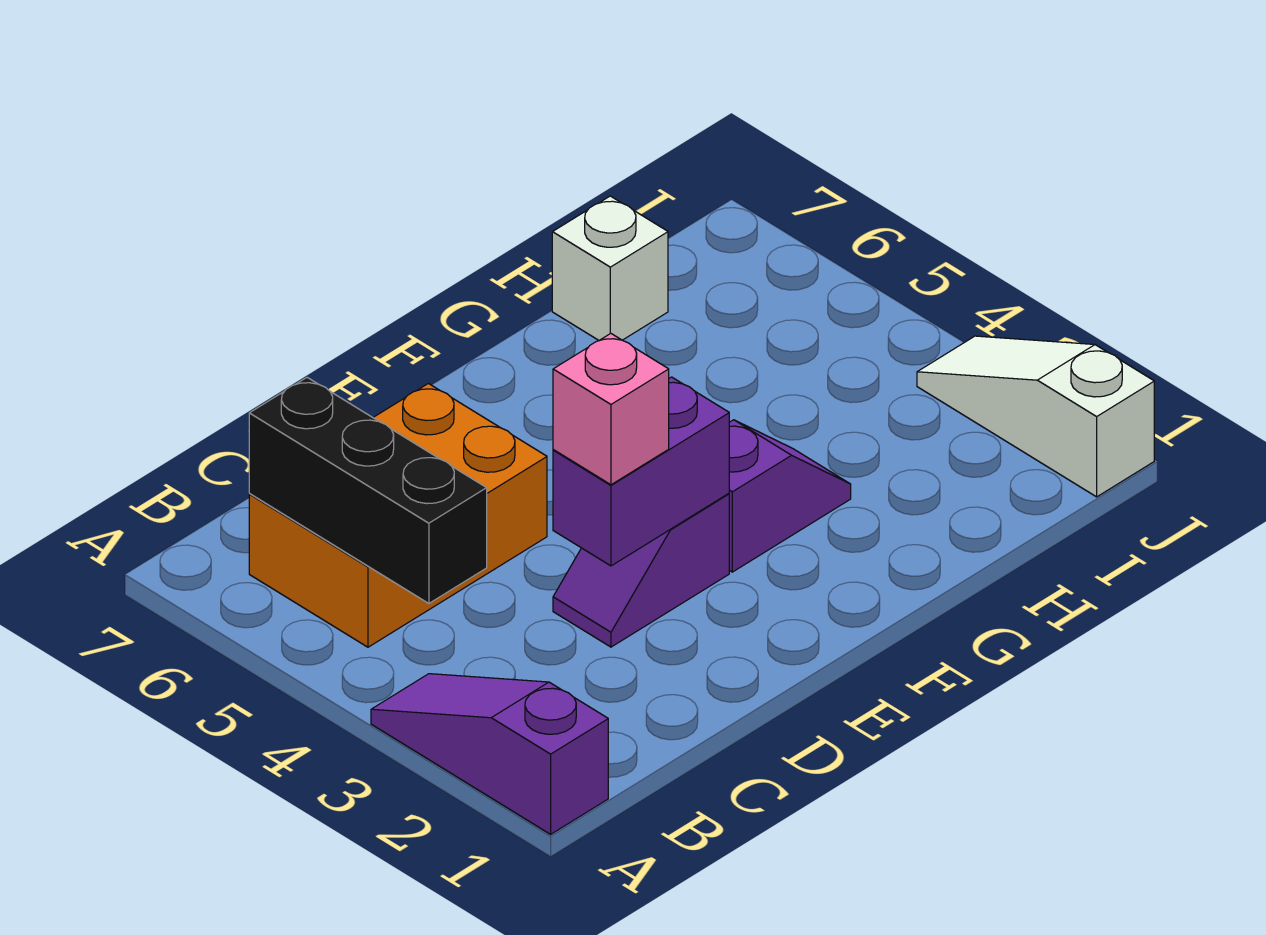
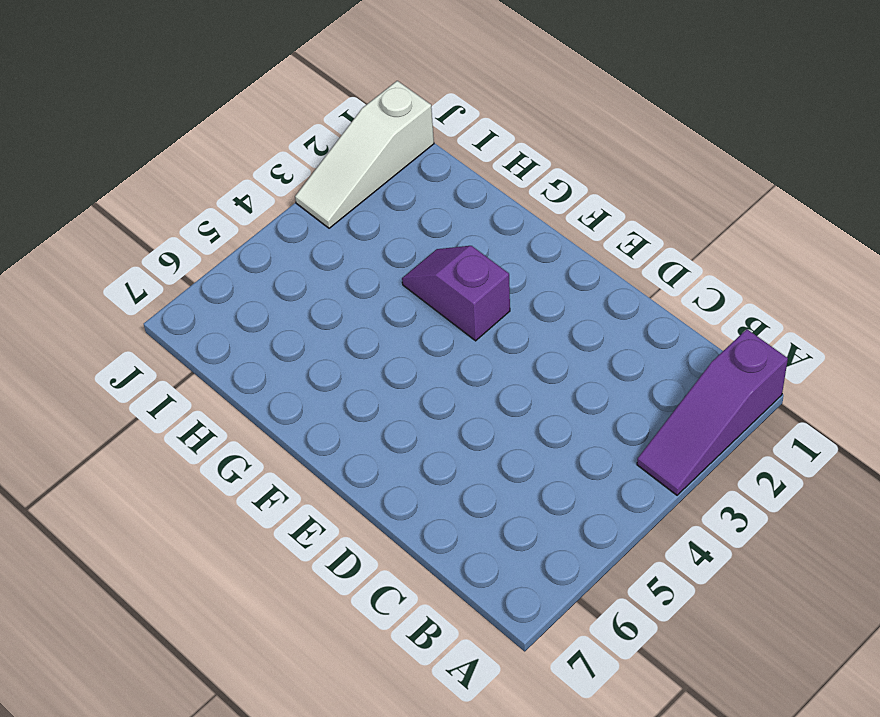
none -> orange 2x3 brick [249,384,547,647]
none -> purple 1x2 slope [553,494,729,647]

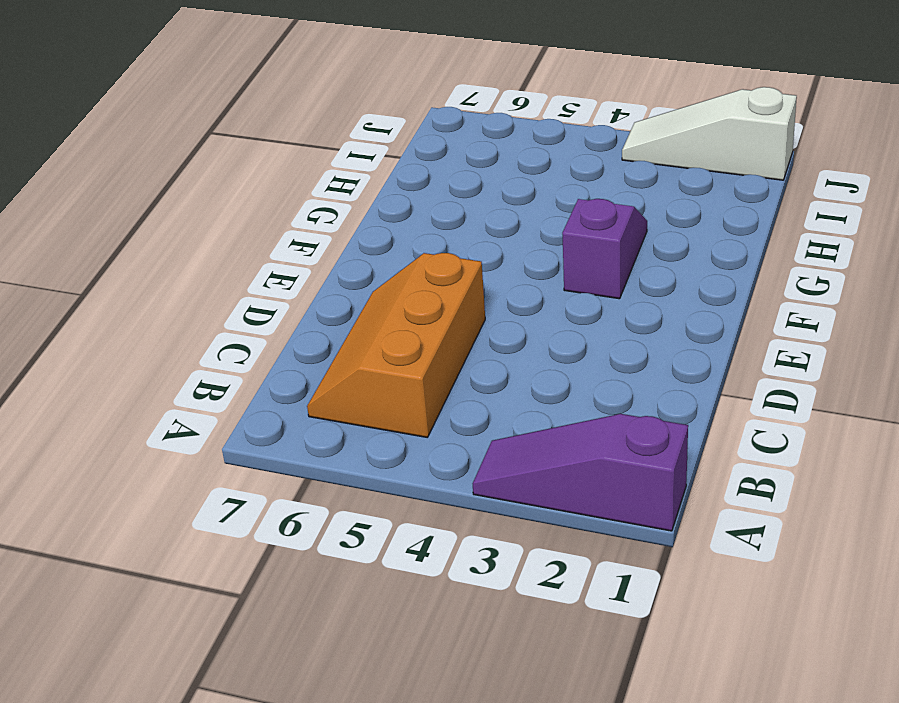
orange 2x3 slope [307,253,485,437] -> orange 2x3 brick [249,384,547,647]
none -> purple 1x2 slope [553,494,729,647]
none -> white 1x1 brick [552,196,668,340]

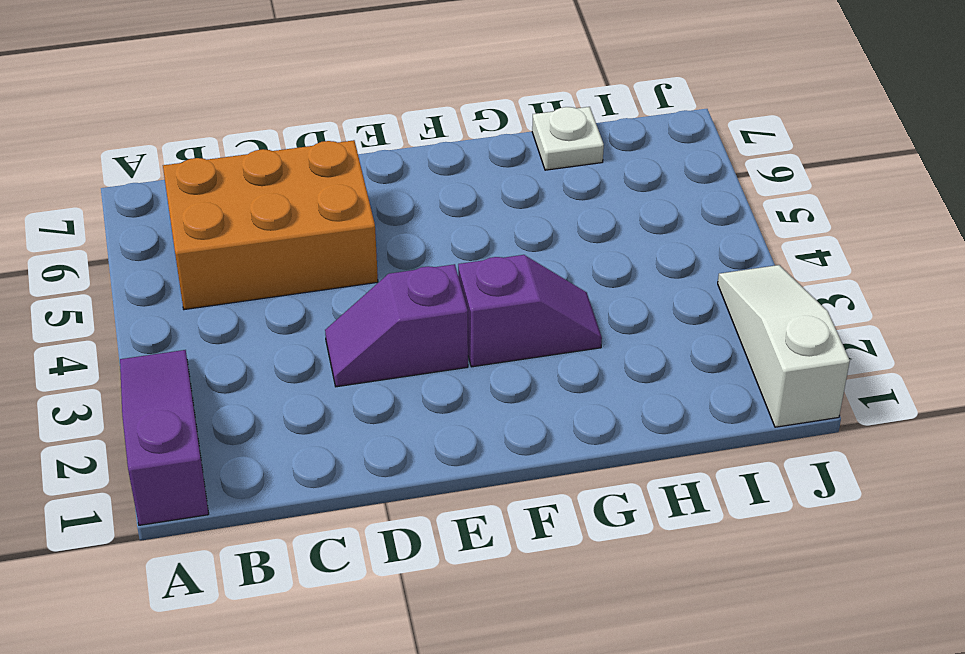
white 1x1 plate [532,107,604,170] -> white 1x1 brick [552,196,668,340]
none -> black 1x3 brick [249,378,487,604]
none -> purple 1x2 brick [553,377,729,566]

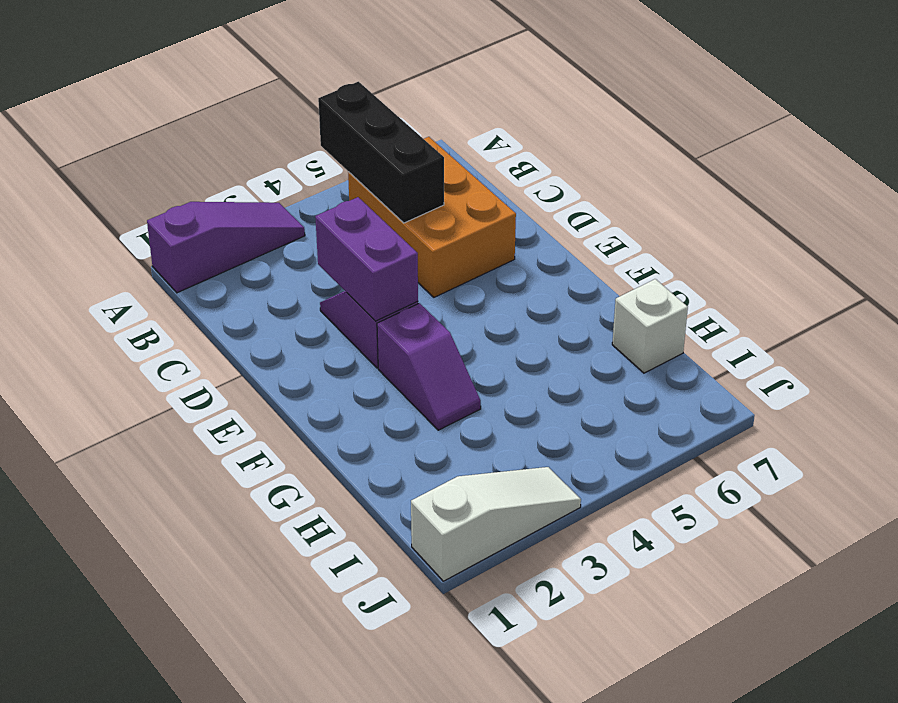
black 1x3 brick [318,82,444,223] -> black 1x3 brick turned to [249,378,487,604]
none -> pink 1x1 brick [553,333,669,485]

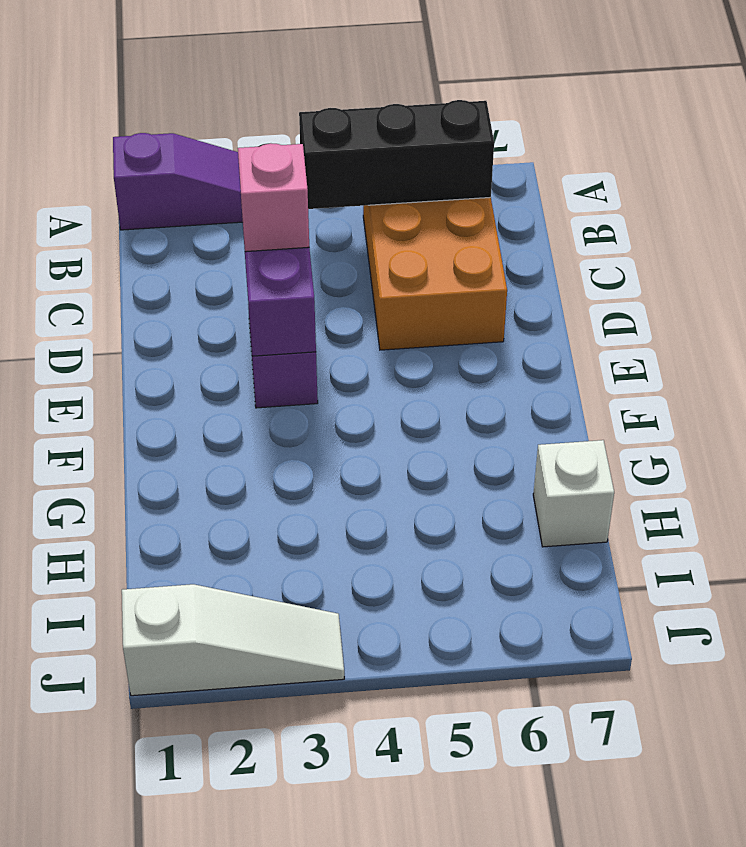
none -> purple 1x2 slope [729,420,851,572]

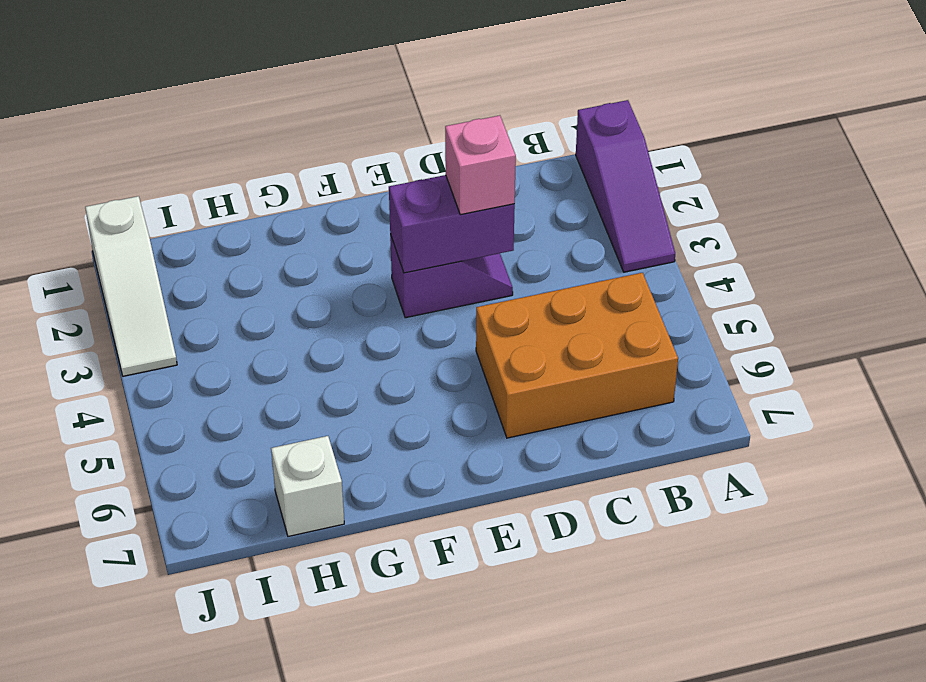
none -> purple 1x2 slope [729,420,851,572]
none -> black 1x3 brick [249,378,487,604]

